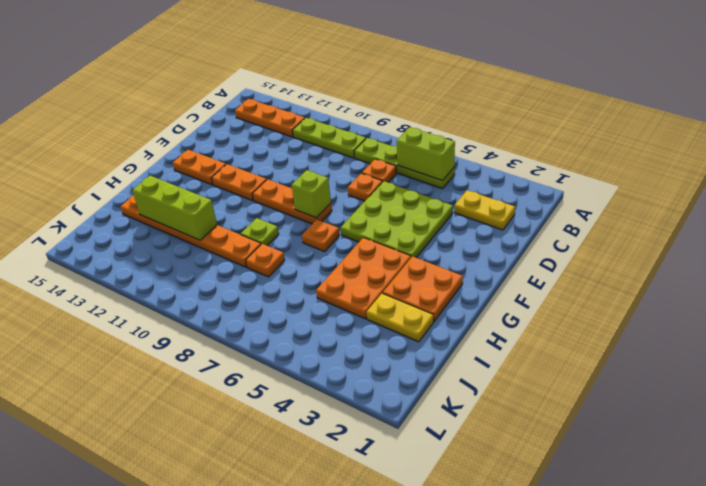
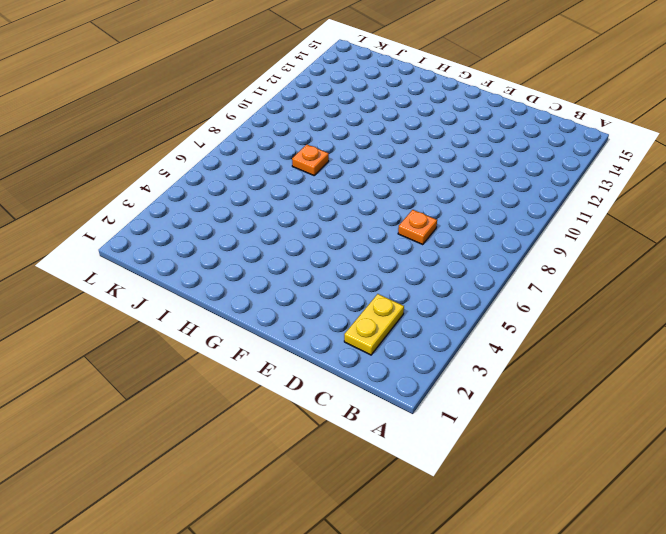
none -> lime 1x4 plate [354,138,455,189]
none -> lime 1x3 plate [292,118,366,158]
none -> orange 1x3 plate [235,99,305,137]

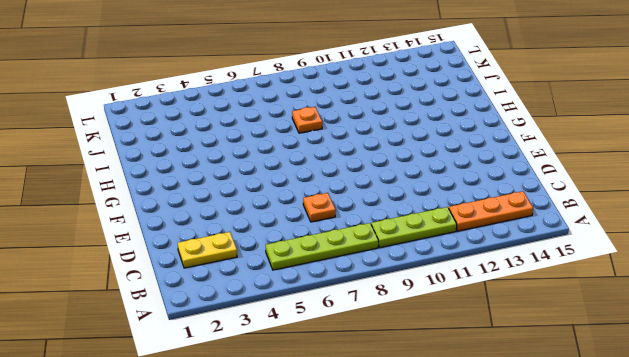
none -> orange 1x1 plate [362,159,396,183]
none -> lime 3x3 plate [341,181,453,258]
none -> orange 1x3 plate [253,179,332,224]

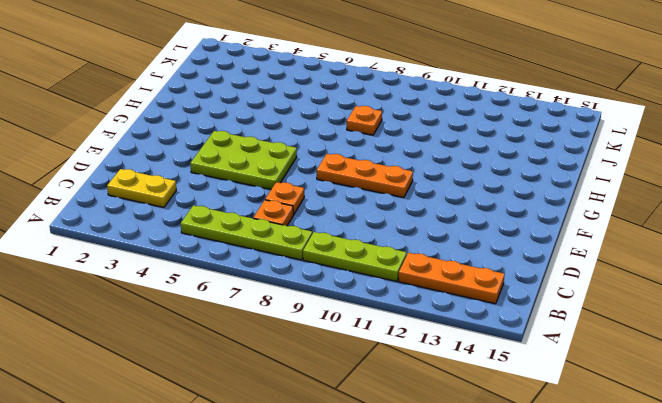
lime 2x3 plate [190,131,297,189] -> lime 3x3 plate [341,181,453,258]
none -> orange 1x2 plate [212,164,266,201]
none -> orange 1x2 plate [173,150,226,185]
none -> orange 2x2 plate [383,256,463,321]

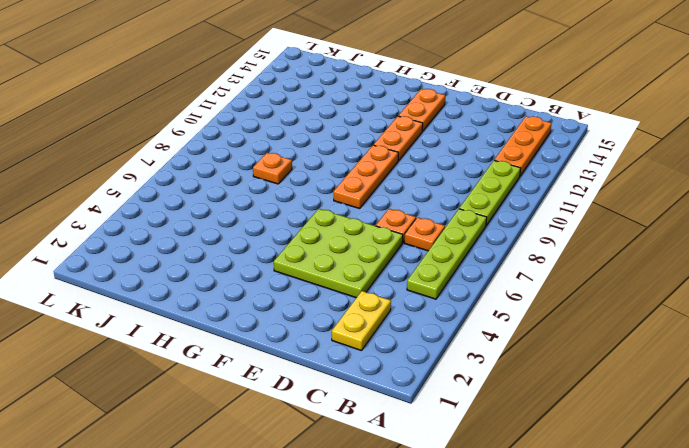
none -> orange 2x2 plate [383,256,463,321]
none -> orange 2x3 plate [316,237,411,319]
none -> orange 1x1 plate [302,220,339,252]

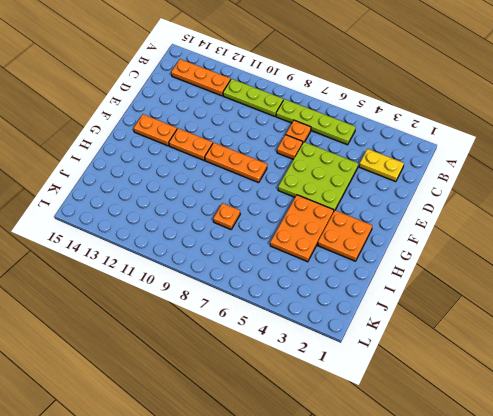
none -> orange 1x1 plate [302,220,339,252]
none -> lime 1x1 plate [241,218,279,246]
none -> yellow 1x2 plate [367,293,434,342]

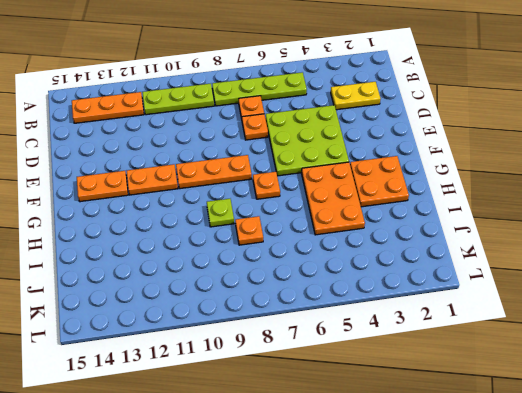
none -> yellow 1x2 plate [367,293,434,342]
none -> orange 1x6 plate [121,195,261,267]
none -> lime 1x2 brick [397,127,455,181]

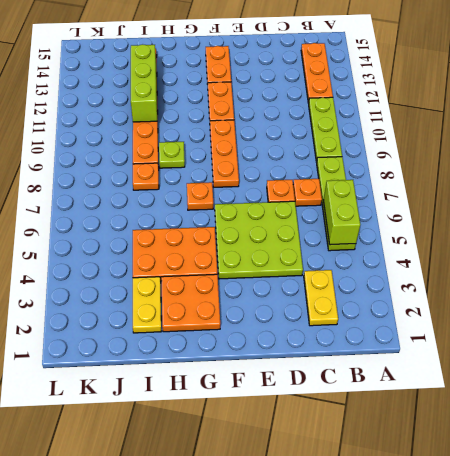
none -> lime 1x1 brick [292,170,331,218]

